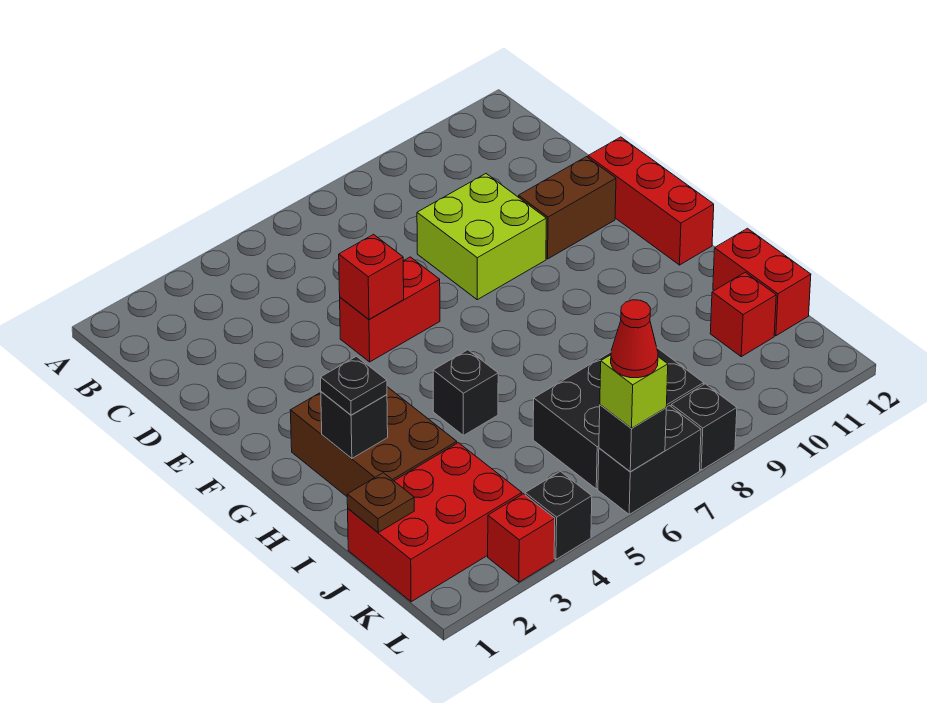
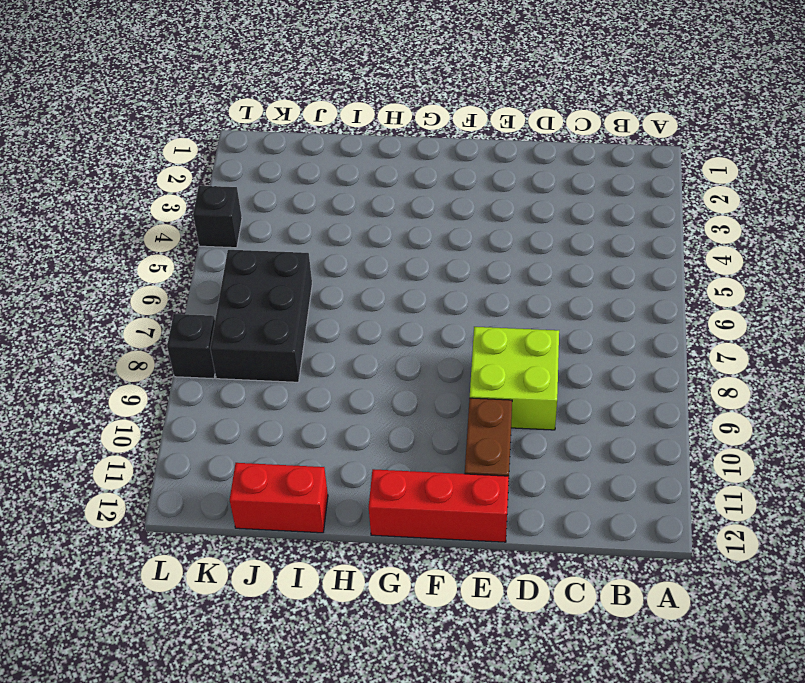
none -> red 1x2 brick [340,257,440,362]
none -> brown 2x3 brick [290,387,457,496]
none -> black 1x1 brick [433,350,498,435]

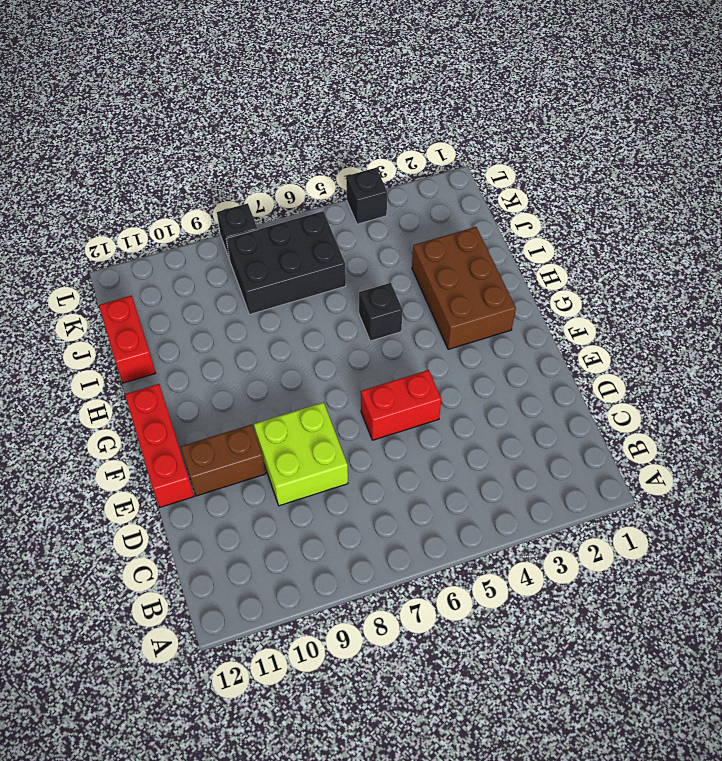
none -> red 2x3 brick [348,443,522,602]
none -> red 1x1 brick [710,272,776,357]
none -> red 1x1 brick [488,494,555,582]

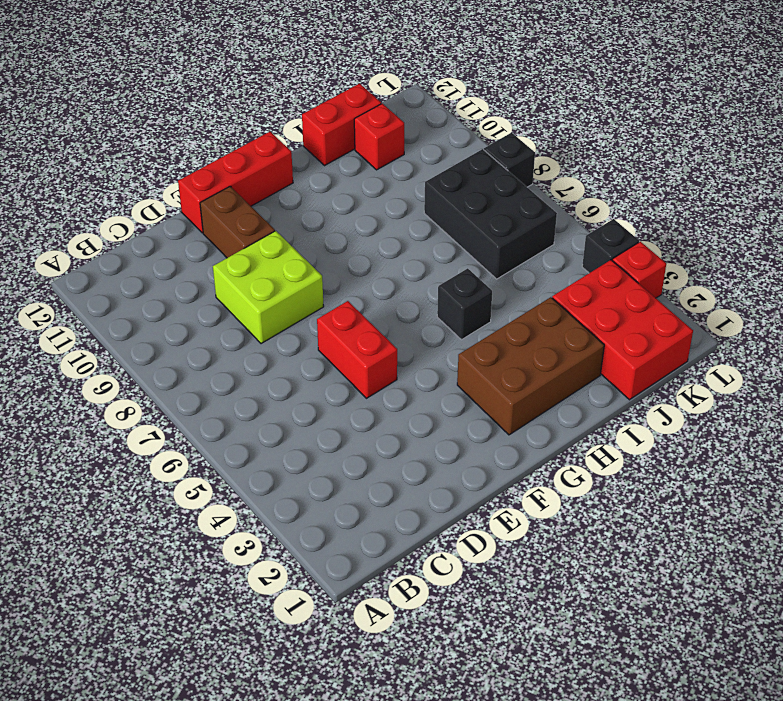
none -> black 1x2 brick [598,406,701,514]
none -> red 1x1 brick [339,234,404,319]
none -> black 1x1 brick [321,392,388,458]

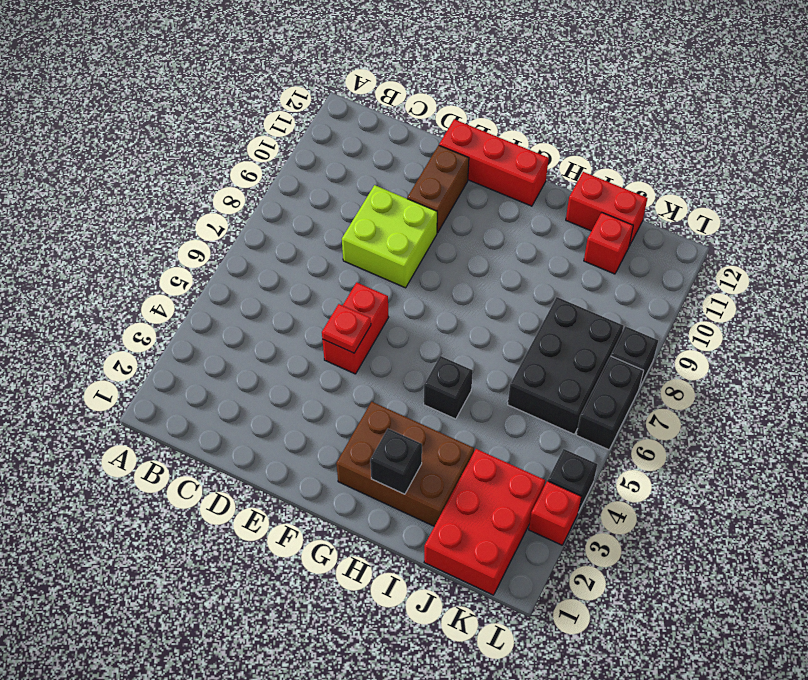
red 1x1 plate [322,304,371,353] -> red 1x1 brick [339,234,404,319]
none -> brown 1x1 plate [347,473,414,532]
none -> black 1x1 brick [599,405,666,472]
none -> black 1x1 plate [320,356,387,415]

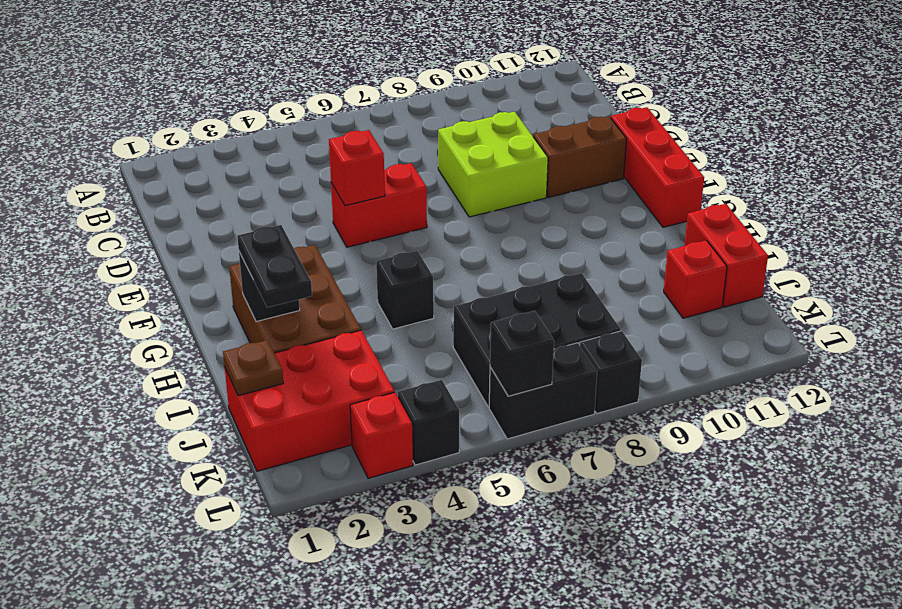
black 1x2 plate [237,225,312,307] -> black 1x1 plate [320,356,387,415]
none -> lime 1x1 brick [600,355,668,428]
none -> red 1x1 cone [611,300,658,378]

